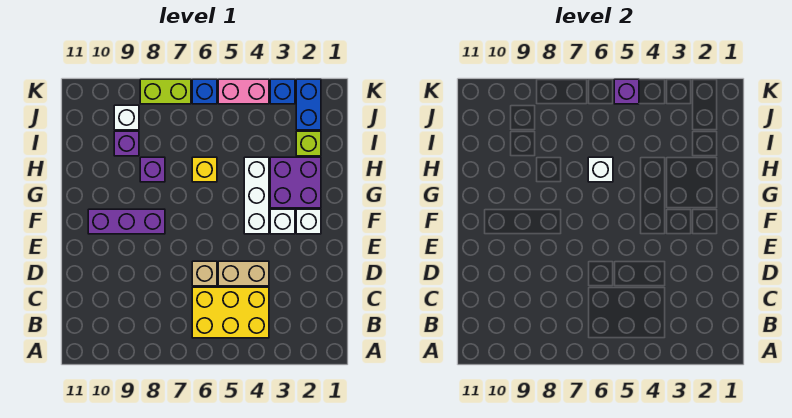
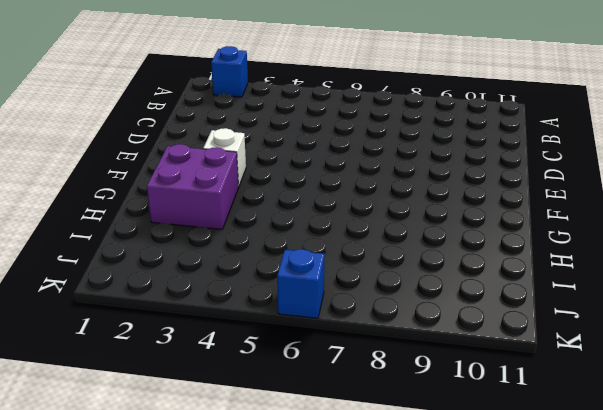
blue 1x1 brick [211,46,248,97] -> blue 1x1 brick moved to [270,79,295,104]
none -> yellow 2x3 brick [192,287,269,338]
none -> tan 1x2 brick [218,261,269,286]
none -> tan 1x1 brick [192,261,217,286]

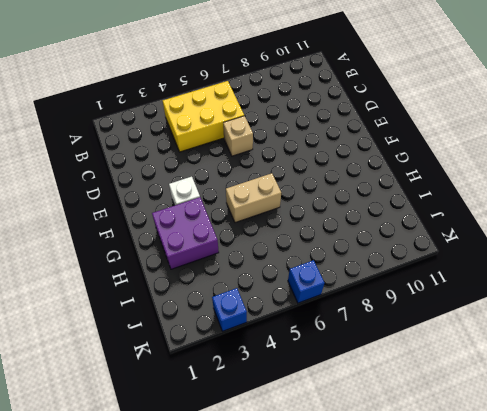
tan 1x2 brick [226,173,281,223] -> tan 1x2 brick moved to [218,261,269,286]
none -> white 1x1 brick [296,209,321,234]
none -> white 1x3 brick [244,157,269,234]
none -> purple 1x3 brick [88,209,165,234]

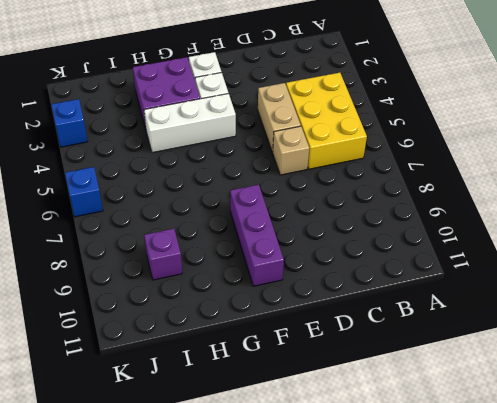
none -> yellow 1x1 brick [192,157,217,182]
none -> purple 1x1 brick [140,157,165,182]
none -> lime 1x1 brick [296,131,321,156]

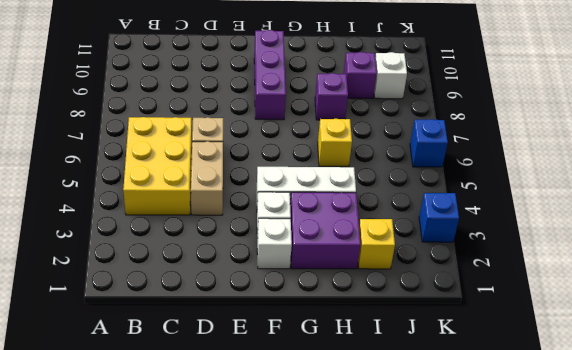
yellow 1x1 brick [358,219,395,269] -> lime 1x1 brick [296,131,321,156]
none -> blue 1x2 brick [296,79,321,130]
none -> pink 1x2 brick [218,79,269,104]
none -> lime 1x2 brick [140,79,191,104]

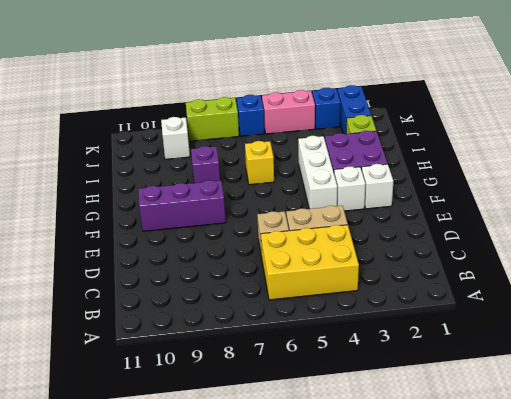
none -> purple 1x1 brick [114,131,139,156]
none -> white 1x1 brick [588,157,613,182]
none -> purple 1x1 brick [614,79,639,104]

